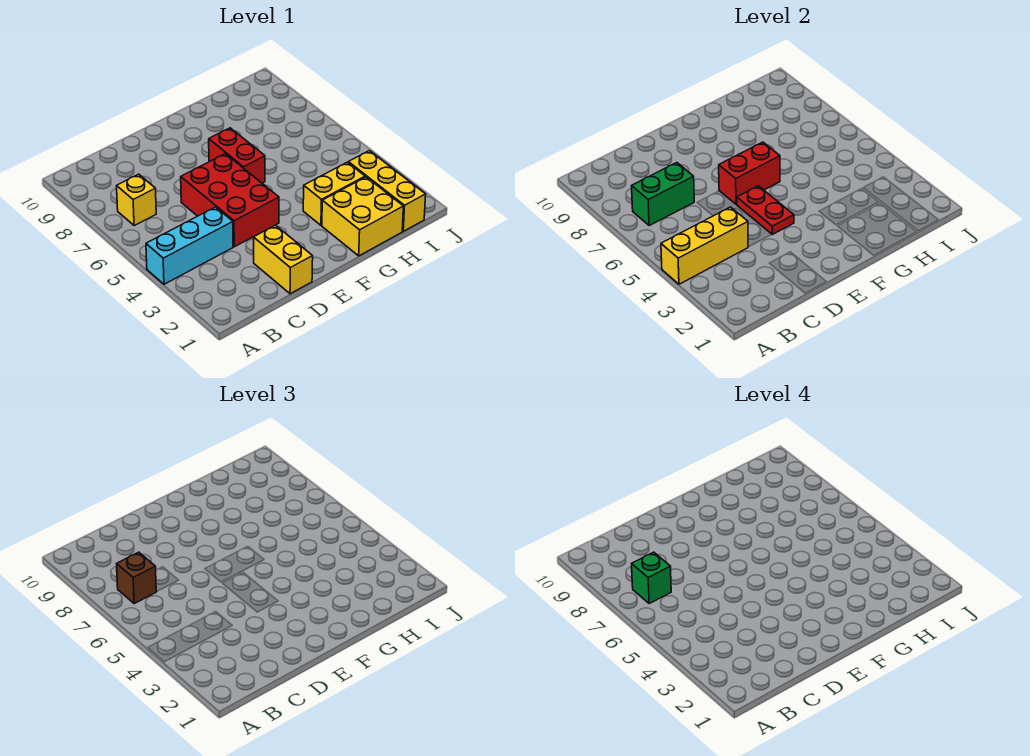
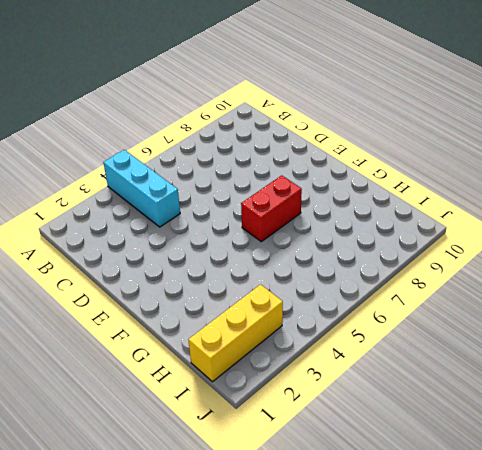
none -> yellow 1x1 brick [117,174,156,225]
none -> yellow 1x2 brick [254,225,313,294]
none -> red 2x3 brick [181,154,279,247]

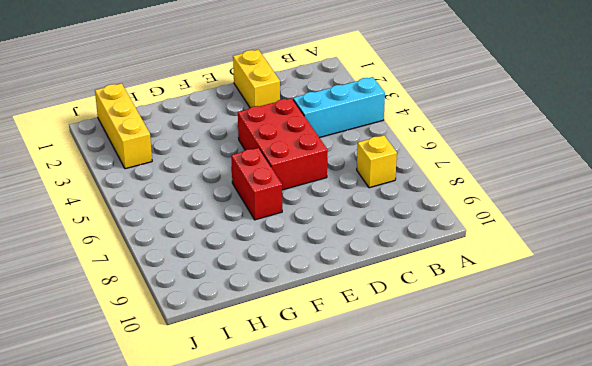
none -> yellow 2x2 brick [322,177,403,256]
none -> yellow 1x2 brick [303,162,365,225]
none -> yellow 1x3 brick [661,207,748,284]

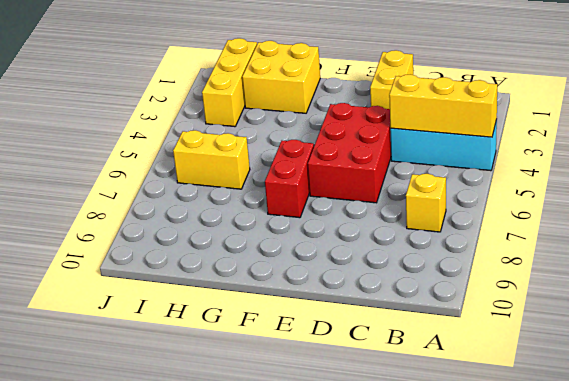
yellow 1x2 brick [173,130,250,189] -> yellow 1x2 brick moved to [303,162,365,225]
none -> green 1x2 brick [632,163,694,225]
none -> red 1x2 plate [737,186,794,234]
none -> red 1x2 brick [719,142,780,204]

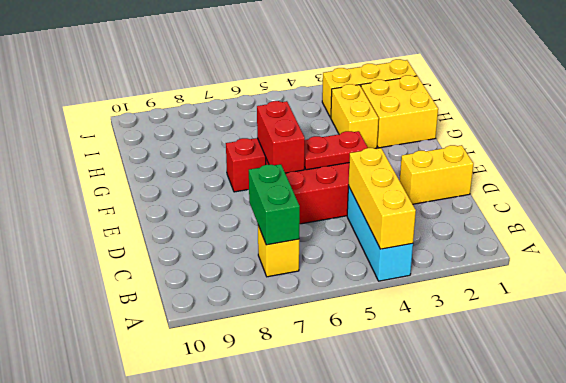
none -> brown 1x1 brick [117,552,156,603]
none -> green 1x1 brick [632,552,671,603]

